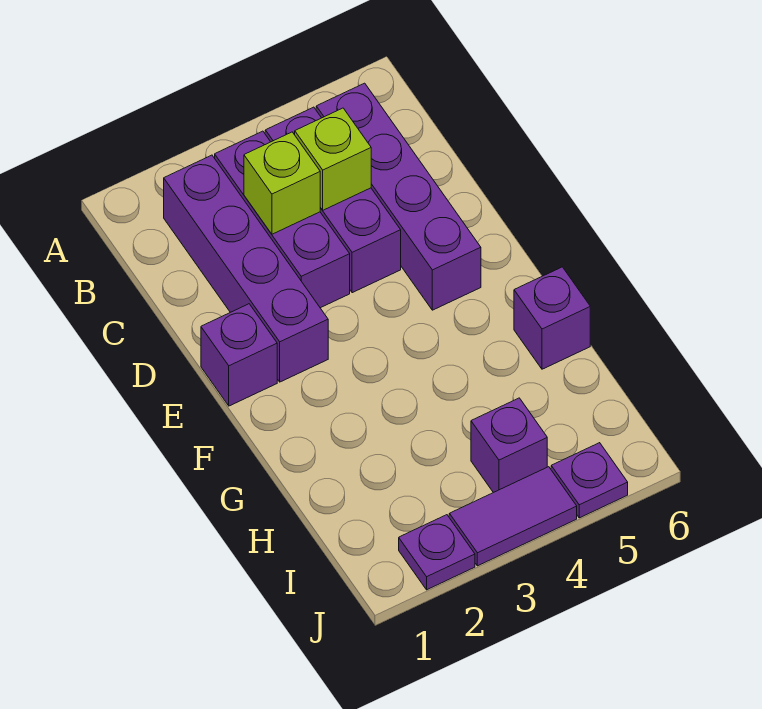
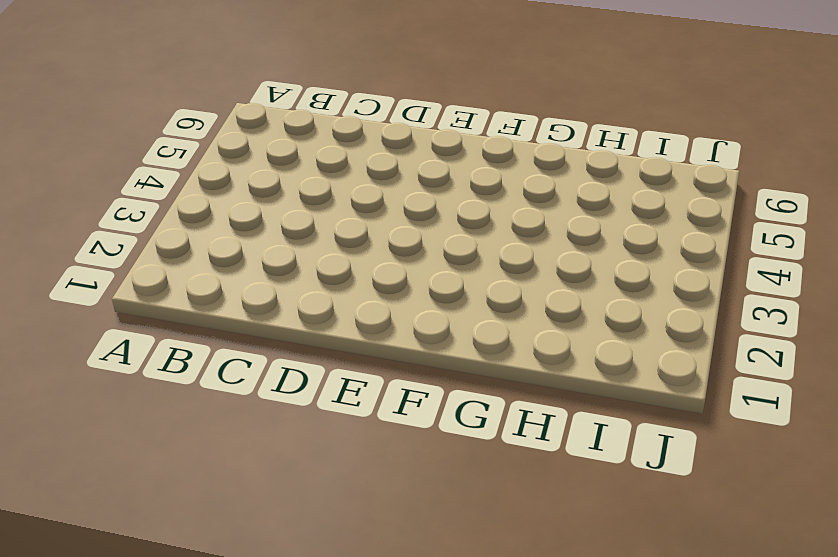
none -> purple 1x4 brick [164,155,328,382]
none -> purple 1x3 brick [215,131,350,308]
none -> purple 1x3 brick [265,107,401,293]

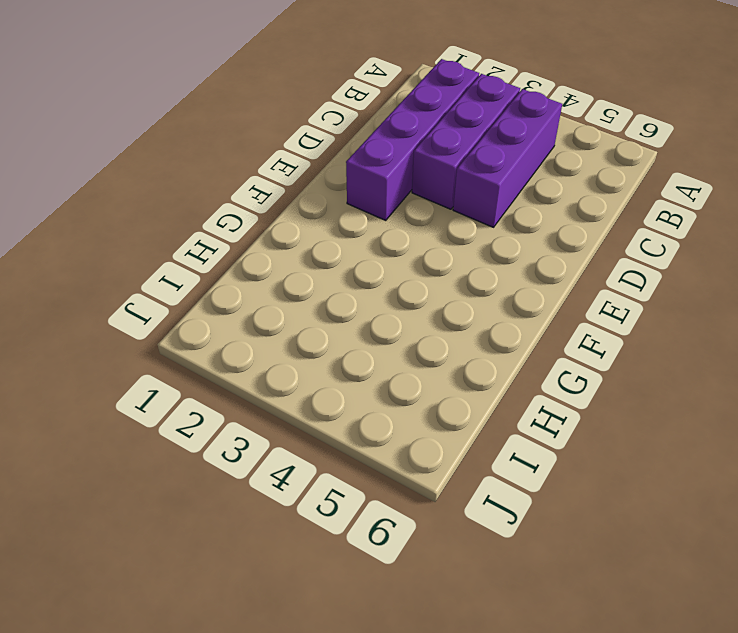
none -> purple 1x4 brick [316,83,481,310]
none -> purple 1x1 brick [201,304,277,406]
none -> purple 1x1 brick [514,267,590,369]

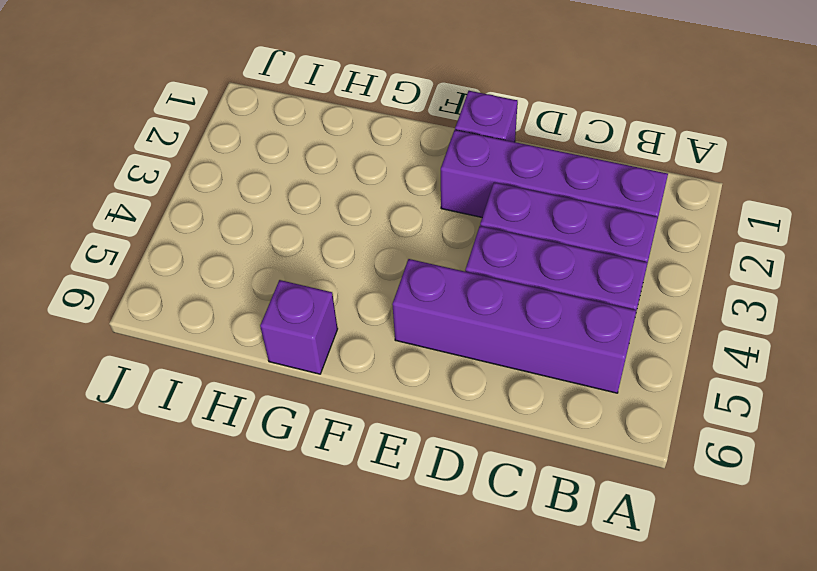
none -> purple 1x1 brick [471,398,547,493]
none -> purple 1x1 plate [399,515,475,590]
none -> purple 1x2 tile [449,467,577,566]

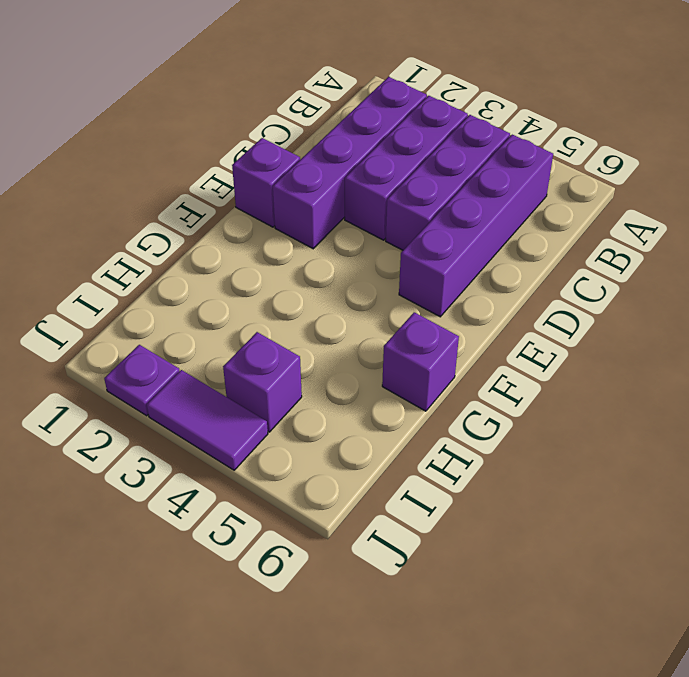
none -> purple 1x1 plate [551,443,628,518]
none -> lime 1x1 brick [244,132,320,234]
none -> lime 1x1 brick [295,108,371,210]

